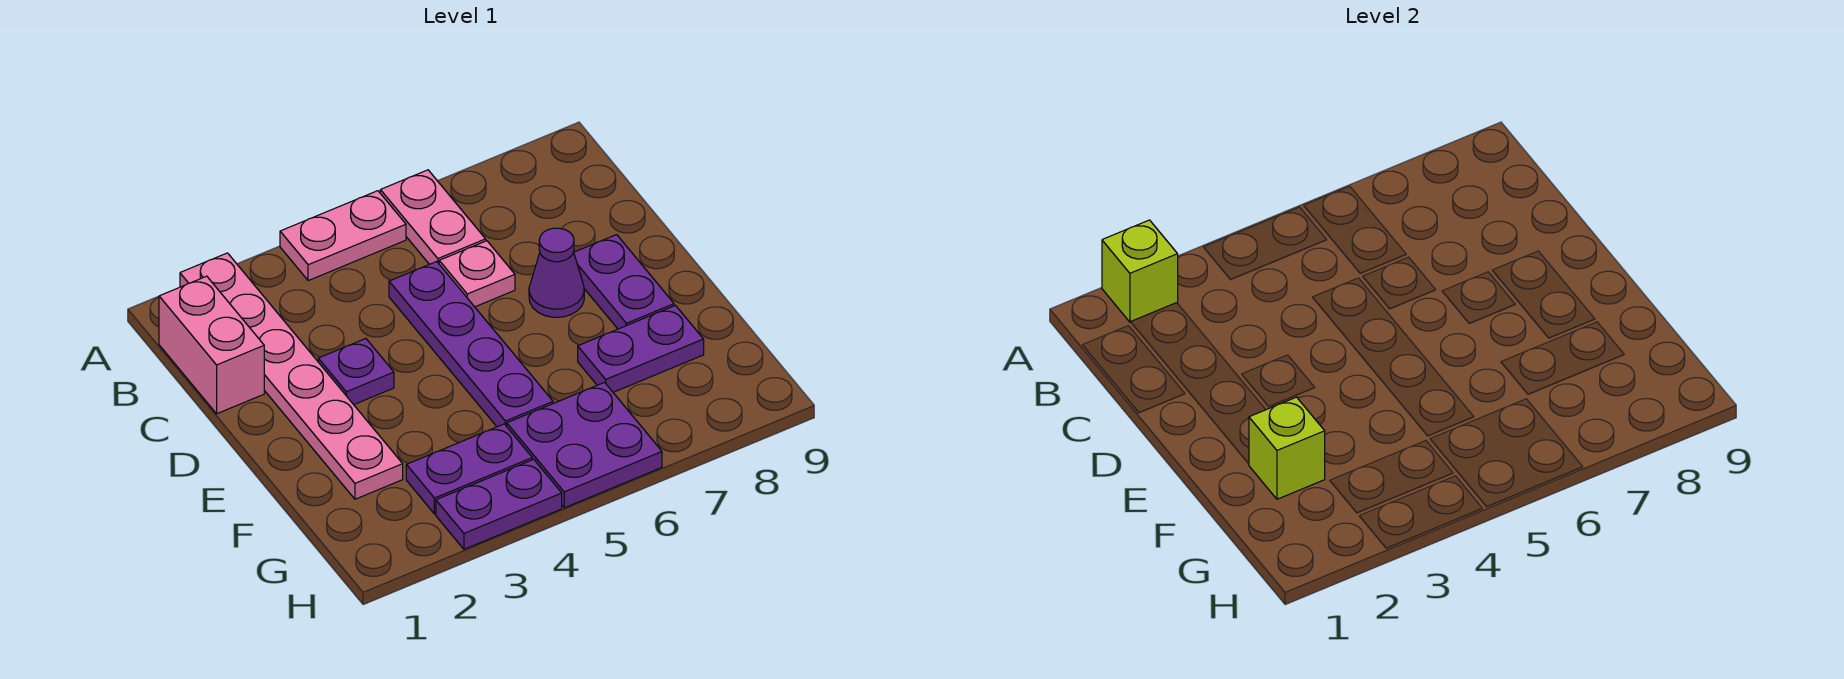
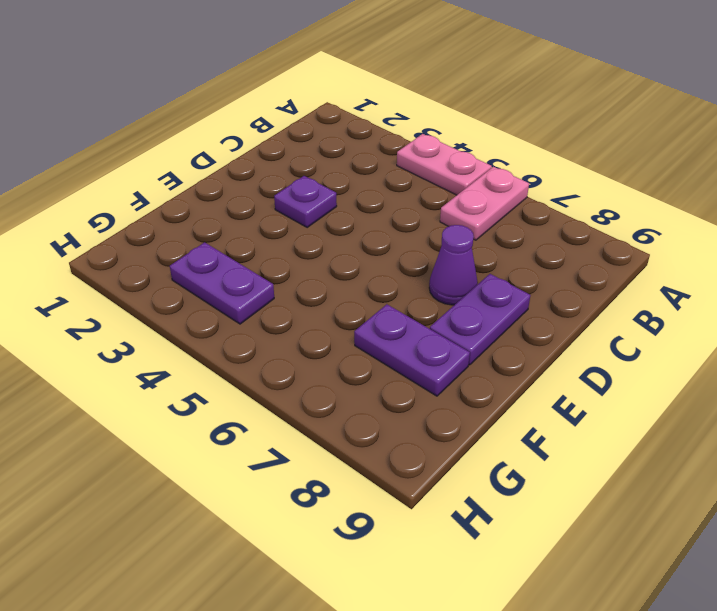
none -> pink 1x6 plate [180,253,403,499]
none -> pink 1x2 brick [159,276,264,414]
none -> purple 1x4 plate [389,262,553,427]

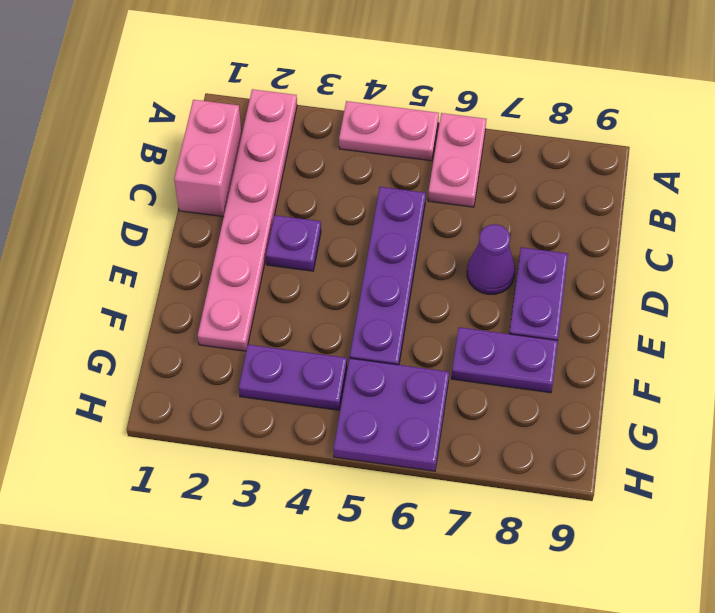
none -> pink 1x1 plate [439,241,515,307]
none -> purple 1x2 plate [436,459,562,549]
none -> lime 1x1 brick [1102,220,1178,322]

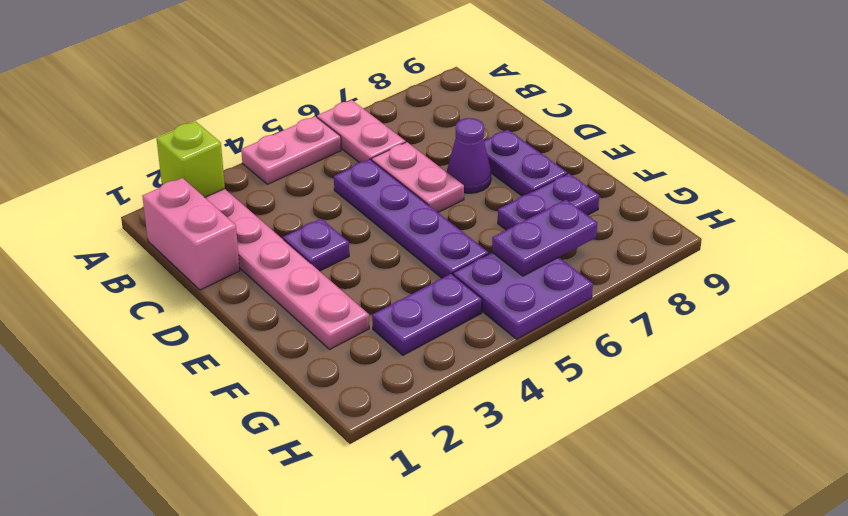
pink 1x2 plate [372,142,464,212] -> pink 1x1 plate [439,241,515,307]
purple 1x2 plate [492,200,597,276] -> purple 1x2 plate moved to [436,459,562,549]
none -> lime 1x1 brick [1249,397,1325,499]

